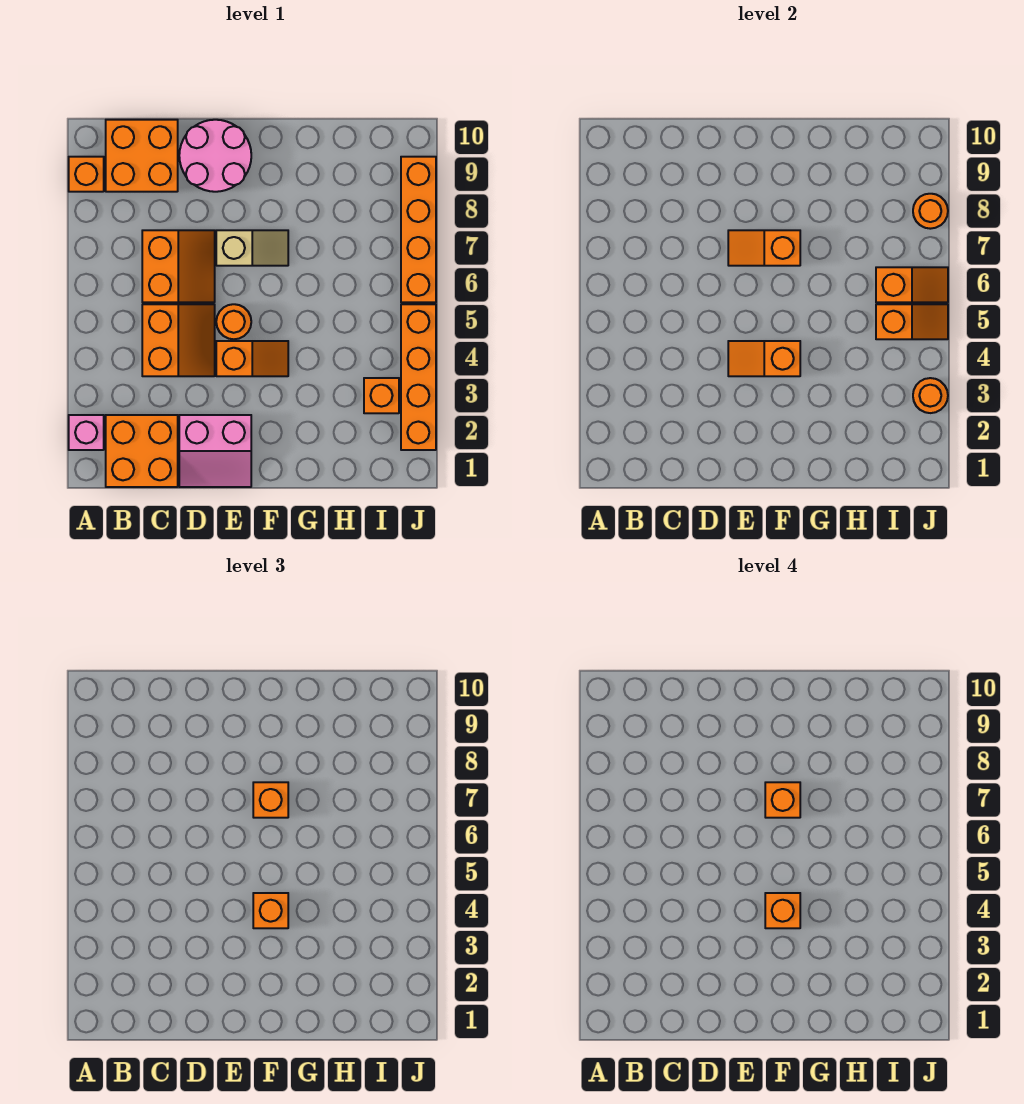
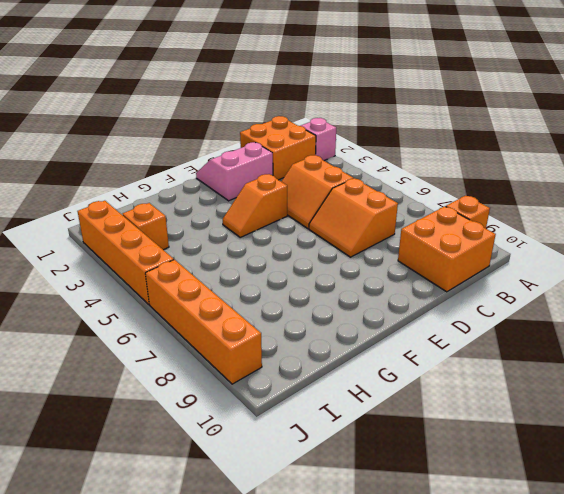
none -> pink 2x2 round brick [179,120,251,192]
none -> orange 1x1 round brick [216,304,251,339]
none -> tan 1x2 slope [216,230,288,266]

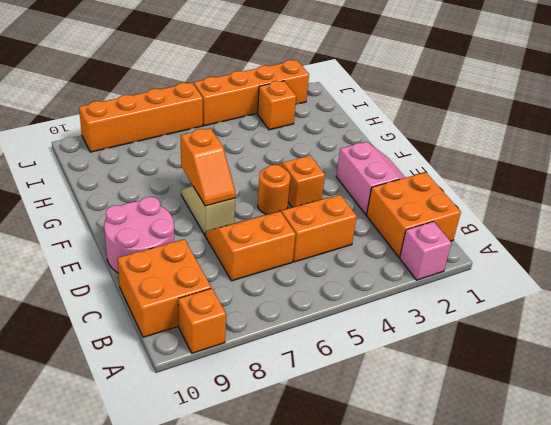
none -> orange 1x2 slope [728,341,800,376]
none -> orange 1x2 slope [876,304,948,339]
none -> orange 1x2 slope [876,267,948,302]

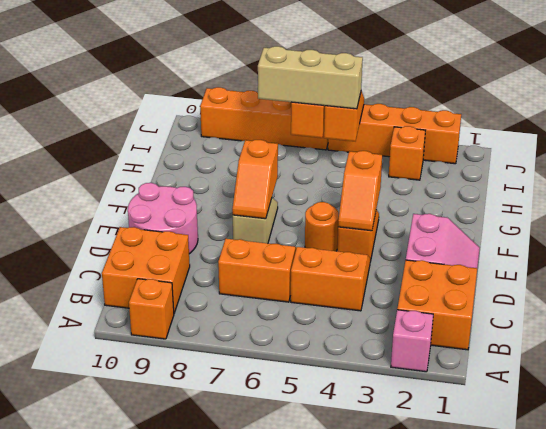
tan 1x3 brick [258,46,363,109] -> none
none -> orange 1x1 round brick [913,378,948,413]
none -> orange 1x1 round brick [913,194,948,229]
none -> orange 1x1 brick [253,893,288,928]

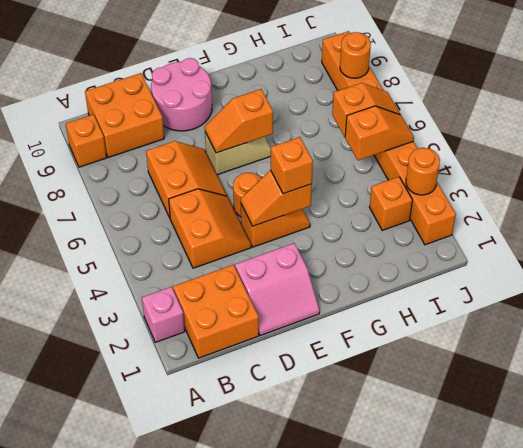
none -> orange 1x1 brick [253,782,288,818]
none -> orange 1x1 brick [765,893,800,928]
none -> orange 1x1 brick [765,782,800,818]

